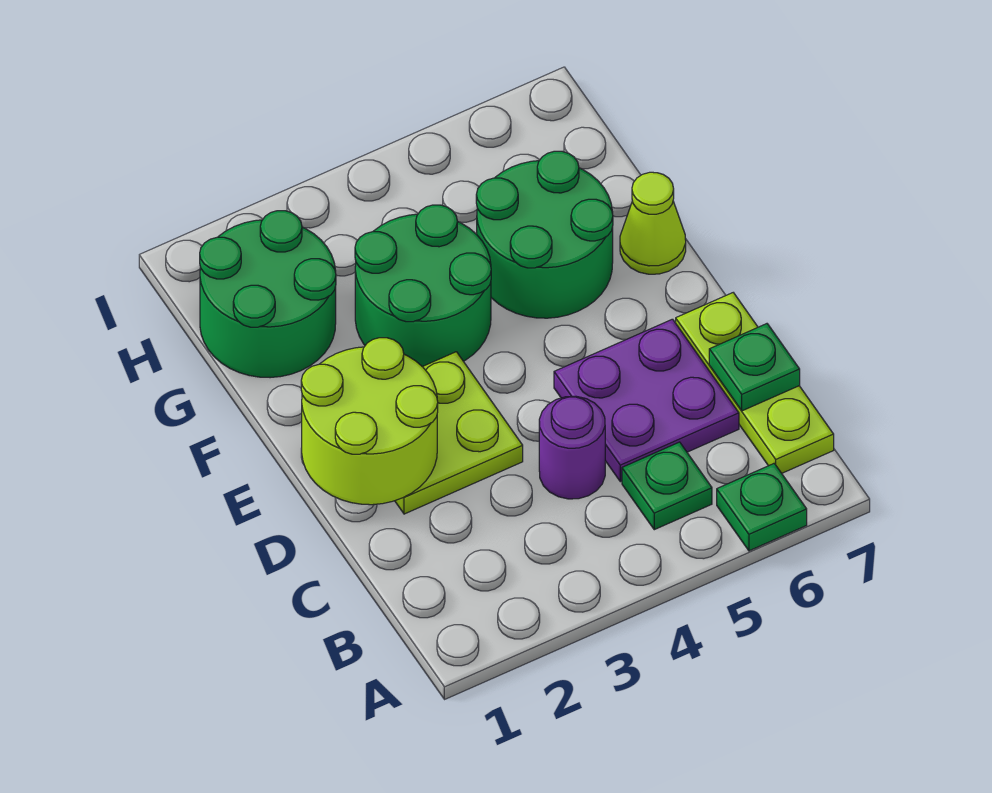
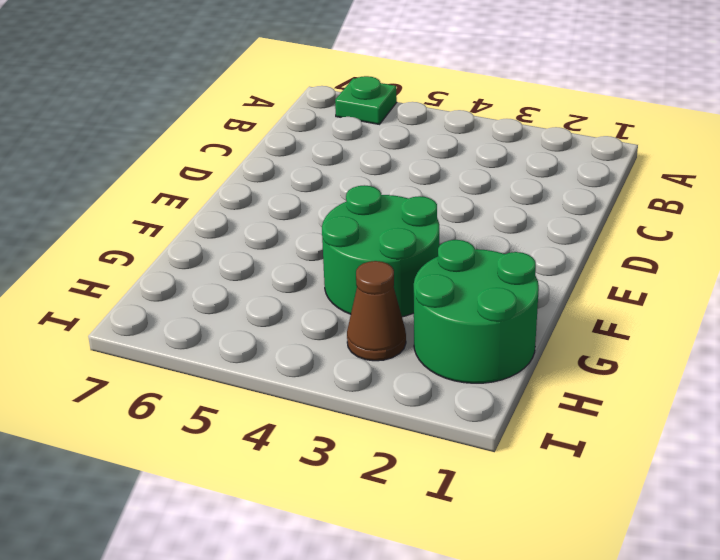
brown 1x1 cone [347,261,406,361] -> none
none -> green 1x1 plate [622,442,712,530]
none -> lime 1x3 plate [676,293,834,473]
none -> purple 1x1 round brick [539,396,605,499]

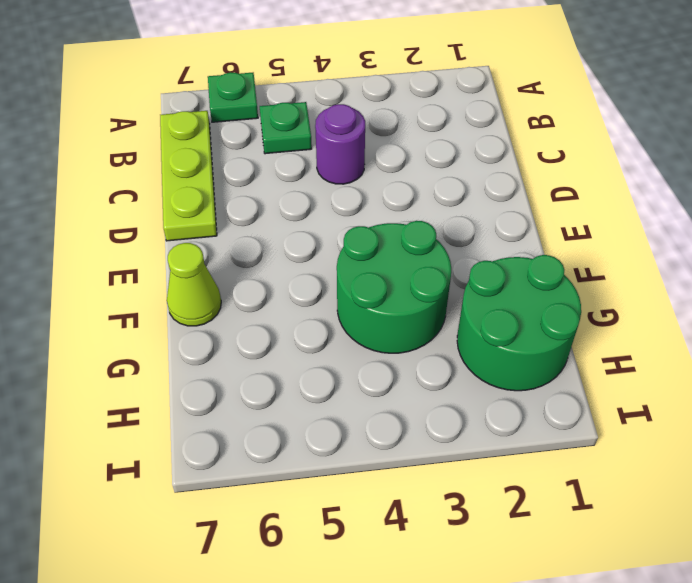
none -> purple 2x2 plate [554,319,739,482]
none -> lime 2x2 plate [395,352,523,514]
none -> green 2x2 round brick [476,151,613,318]

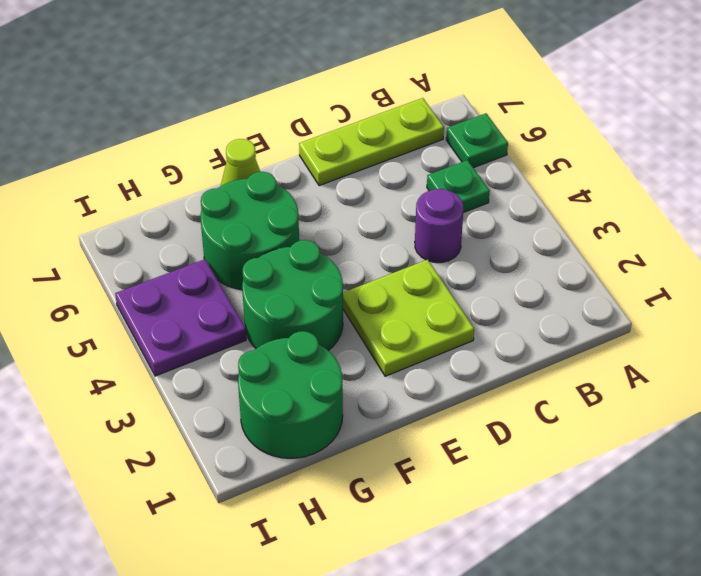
purple 2x2 plate [115,259,246,376] -> purple 2x2 plate moved to [554,319,739,482]
none -> green 1x1 plate [709,324,800,411]
none -> lime 2x2 round brick [301,338,438,505]

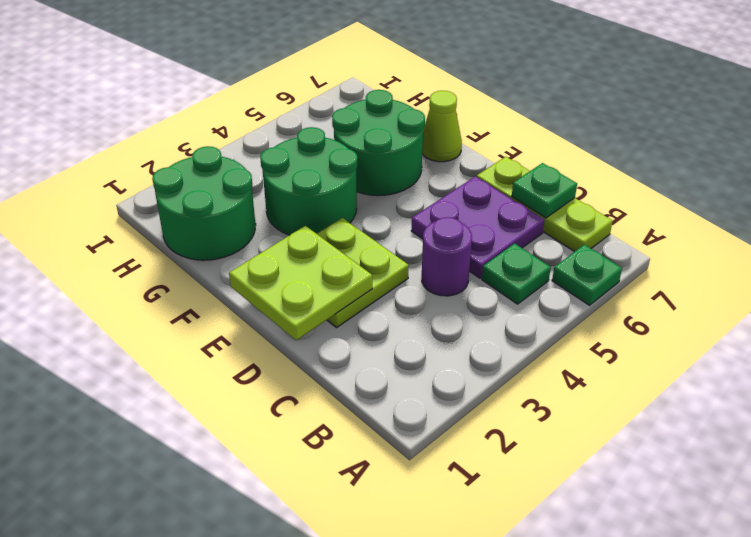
lime 2x2 plate [229,226,372,340] -> lime 2x2 round brick [301,338,438,505]

